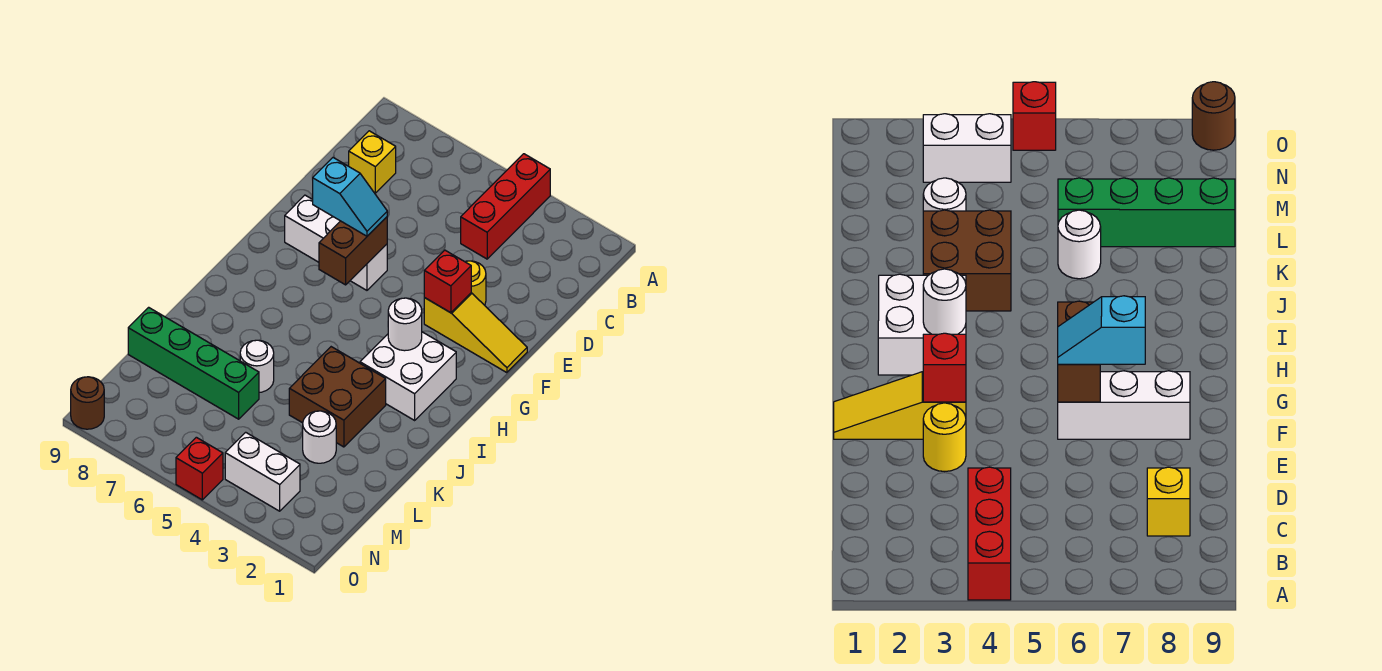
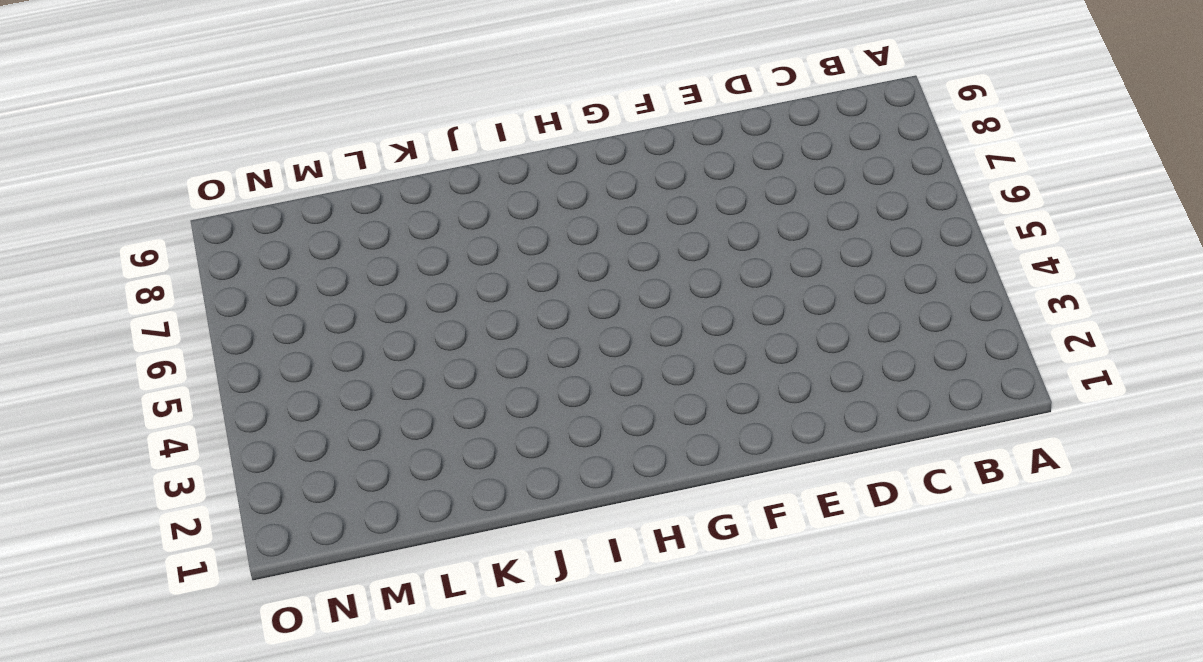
none -> red 1x3 brick [461,154,550,259]
none -> yellow 1x1 brick [349,131,396,193]
none -> yellow 1x1 round brick [465,261,486,305]

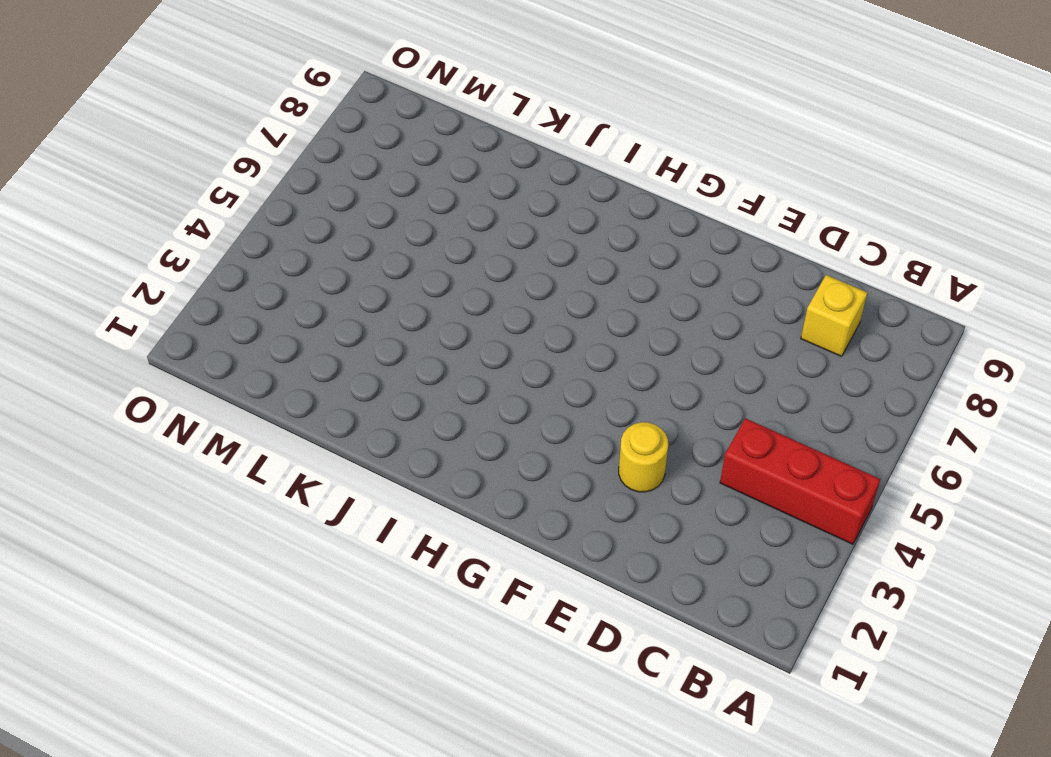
none -> yellow 1x3 slope [424,293,527,373]
none -> white 1x3 brick [285,195,387,290]
none -> white 2x2 brick [360,332,456,420]

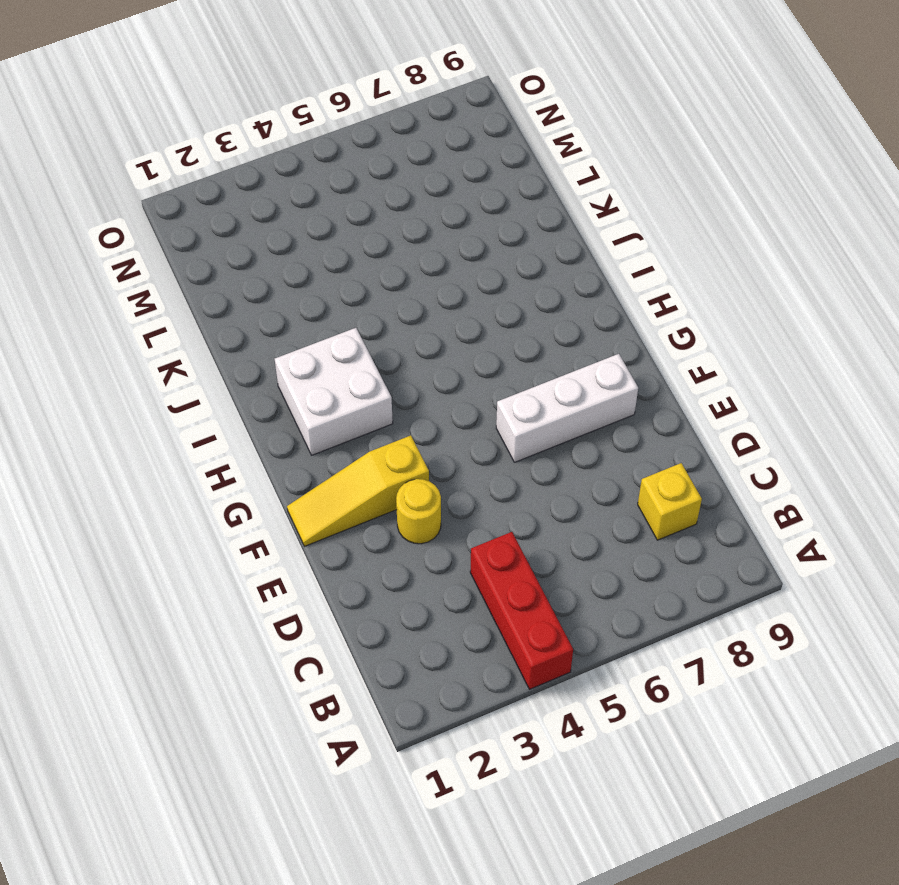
none -> brown 2x2 brick [289,347,386,447]
none -> white 1x1 round brick [240,340,274,392]
none -> white 1x1 round brick [303,411,336,463]

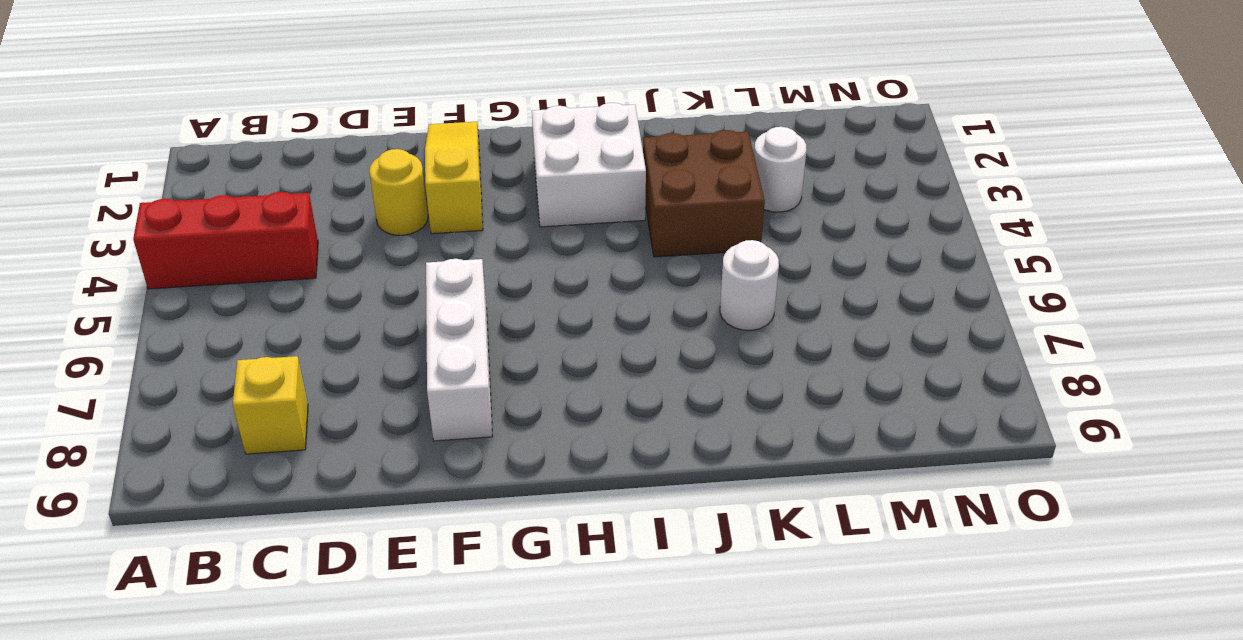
none -> green 1x4 brick [128,307,259,419]
none -> white 1x2 brick [225,432,300,511]
none -> red 1x1 brick [176,437,223,500]

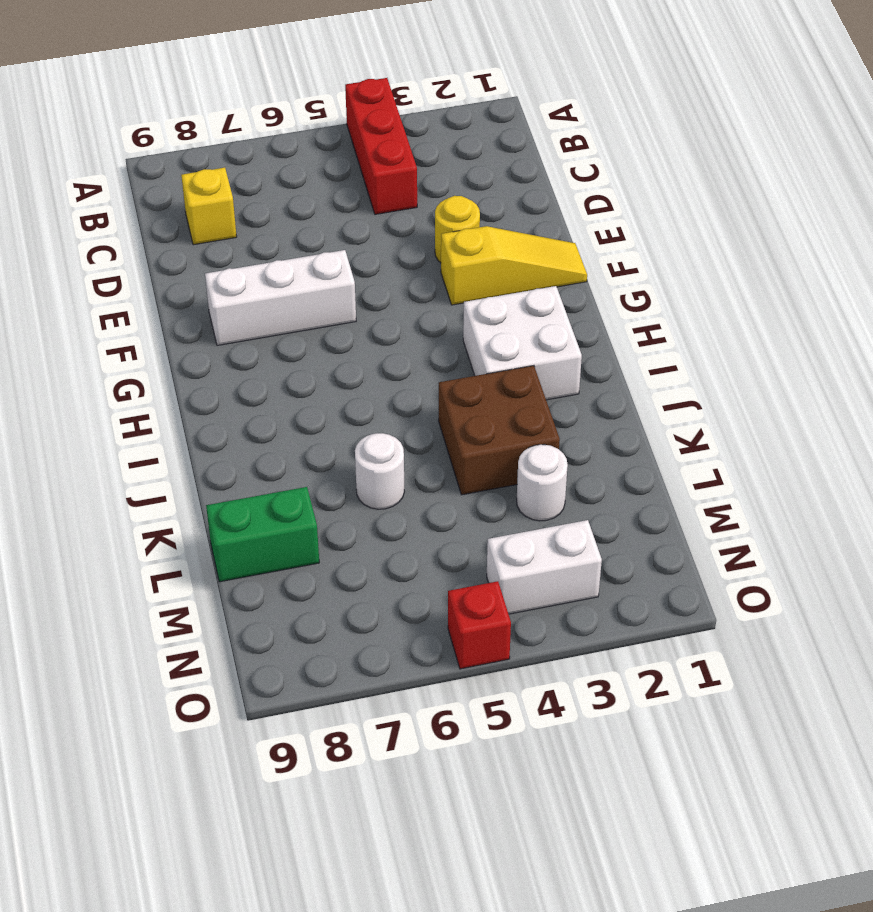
green 1x2 brick [206,487,319,582] -> green 1x4 brick [128,307,259,419]
none -> brown 1x1 round brick [71,377,104,429]
none -> red 1x1 brick [424,250,471,313]
none -> brown 1x2 brick [319,217,387,285]

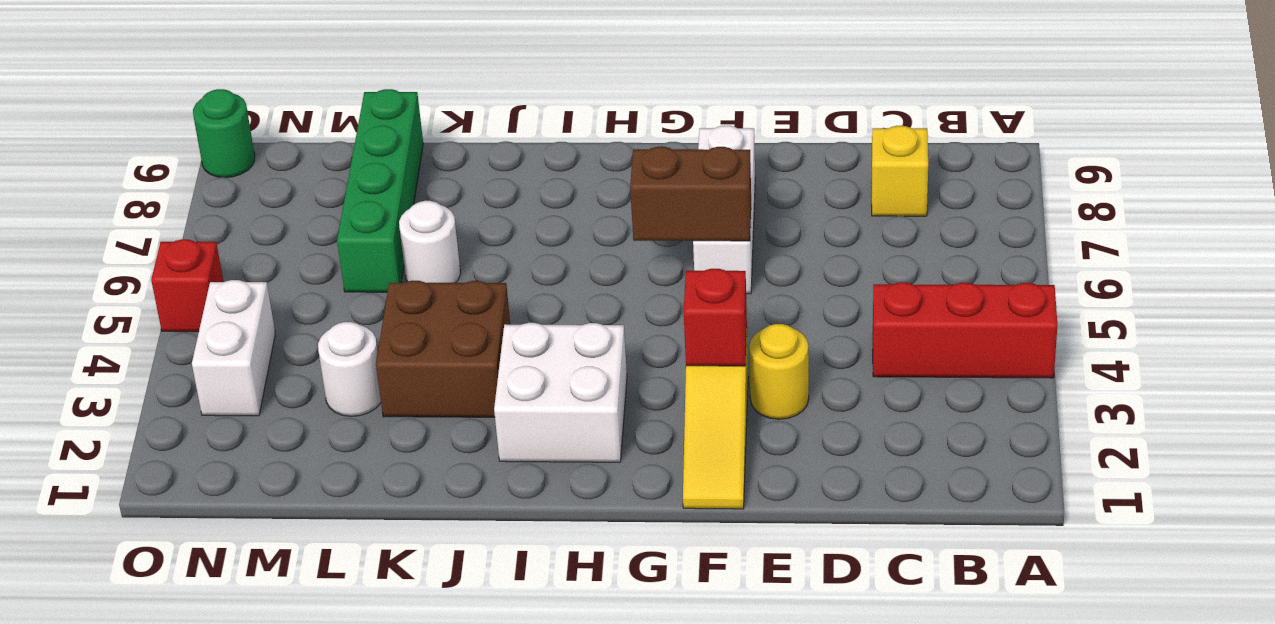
green 1x1 round brick [193,89,255,178] -> brown 1x1 round brick [71,377,104,429]
none -> white 1x1 round brick [388,298,422,351]
none -> cyan 1x2 slope [313,157,387,236]

